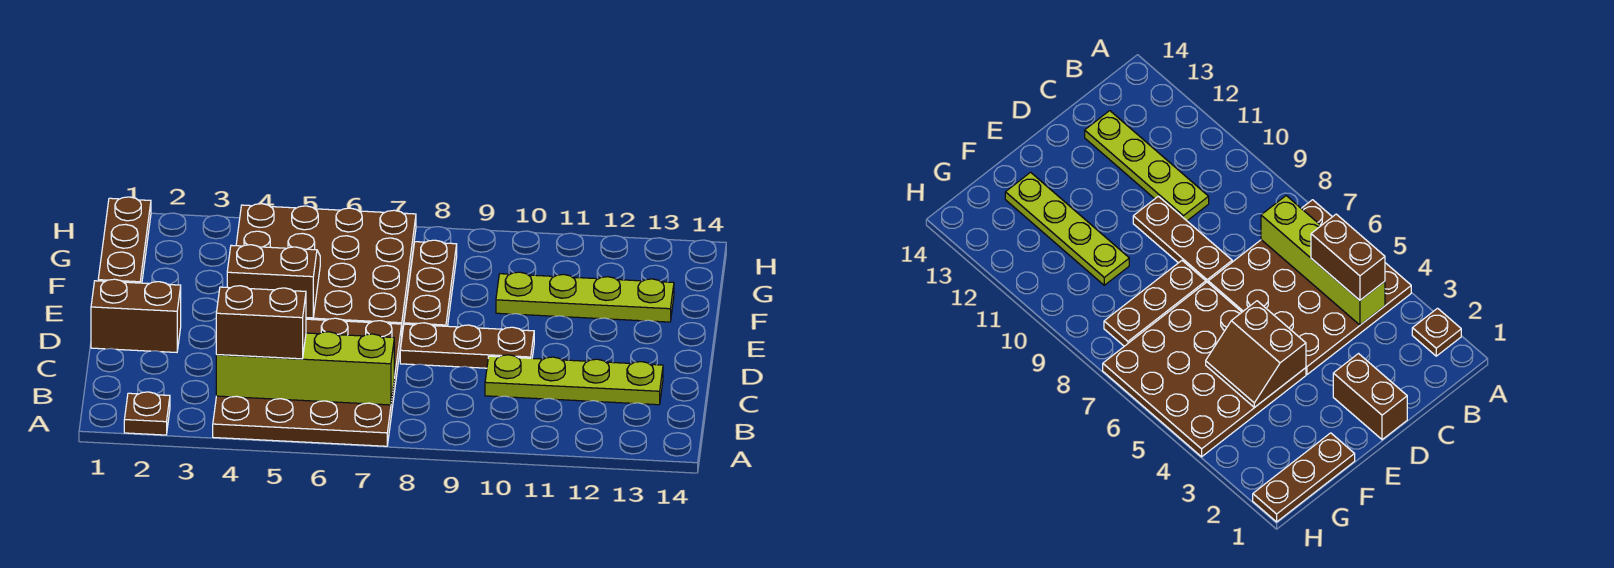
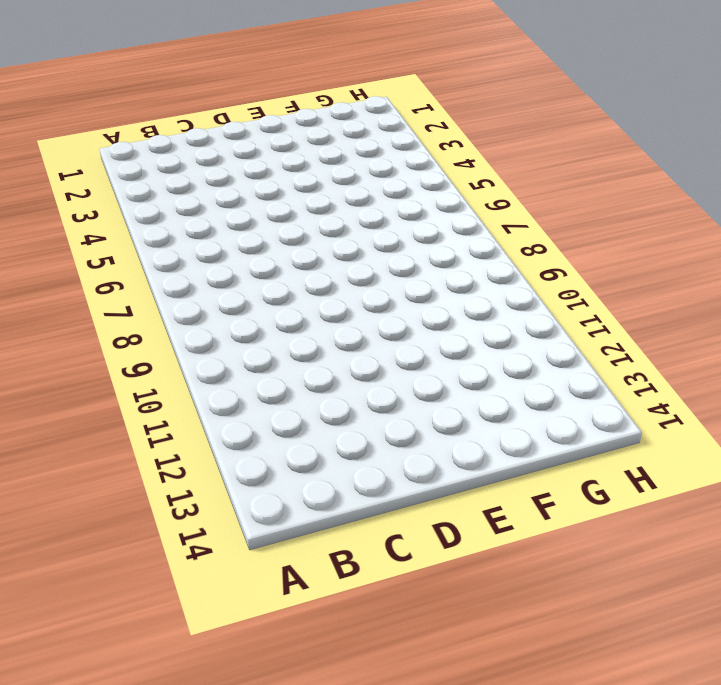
none -> brown 1x1 plate [124,392,170,435]
none -> brown 4x4 plate [213,318,402,446]
none -> lime 1x4 plate [485,355,663,405]

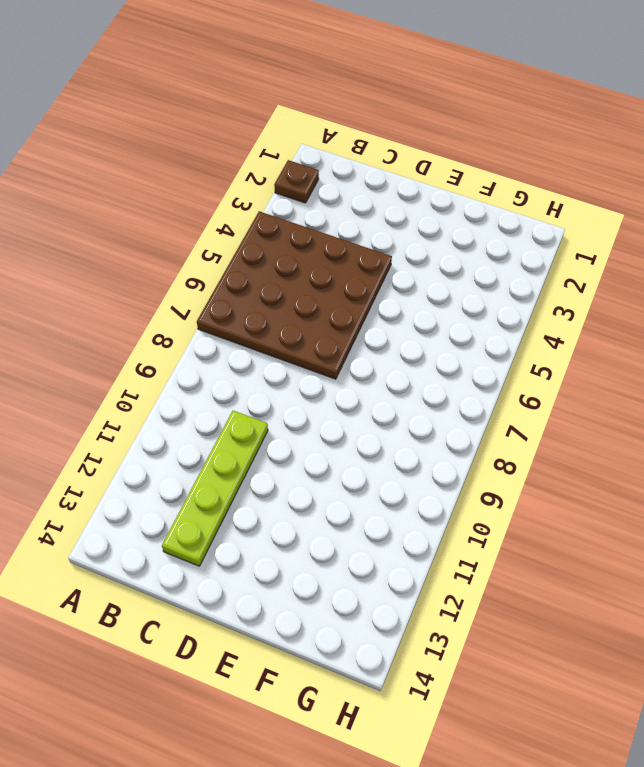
none -> brown 1x2 brick [91,279,181,352]
none -> brown 1x3 plate [400,323,534,368]
none -> brown 4x4 plate [236,204,416,331]

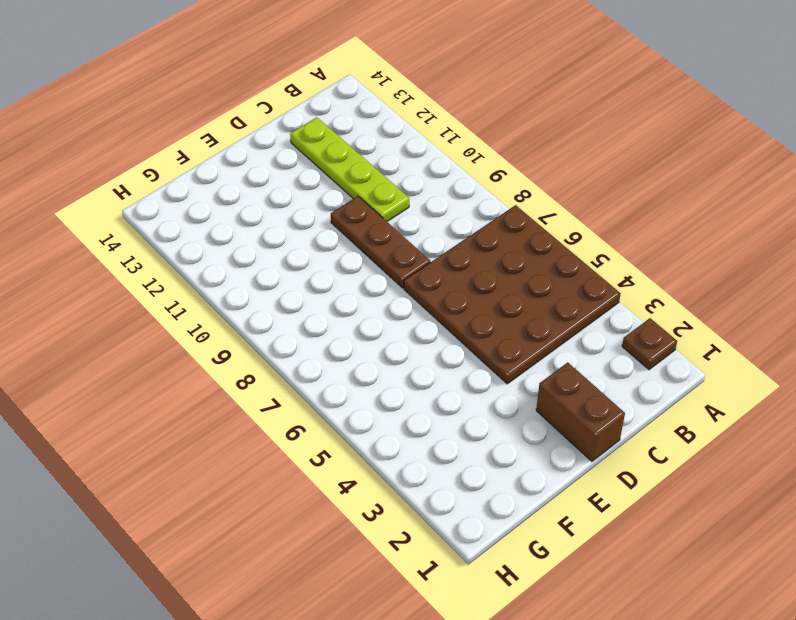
none -> brown 4x4 plate [236,204,416,331]
none -> brown 1x3 plate [404,240,457,326]
none -> brown 1x3 plate [98,197,151,283]

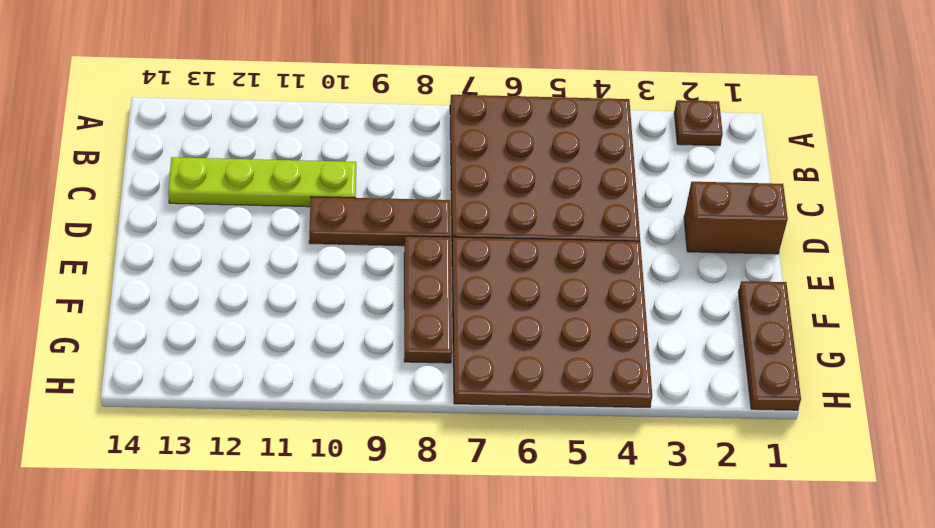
none -> lime 1x4 plate [496,272,674,322]
none -> lime 1x4 brick [216,332,394,405]
none -> brown 2x2 slope [227,245,320,318]

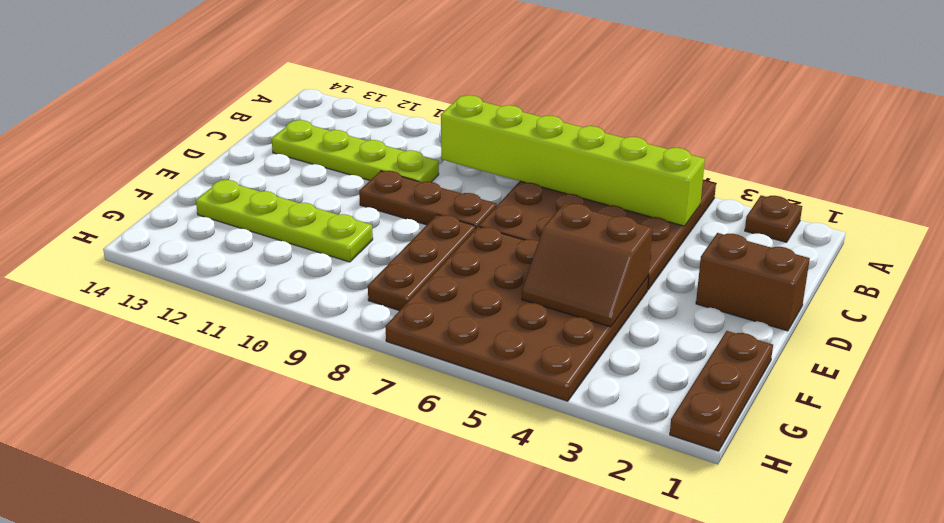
lime 1x6 brick [441,95,705,226] -> lime 1x4 brick [216,332,394,405]
none -> brown 1x2 brick [216,286,306,359]

